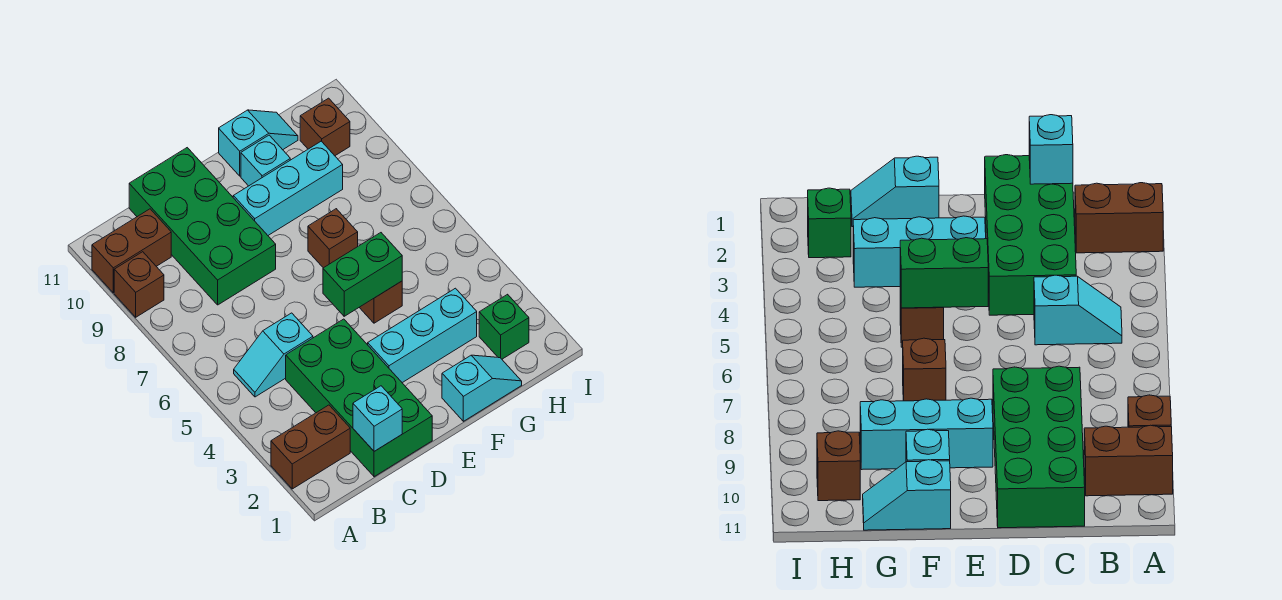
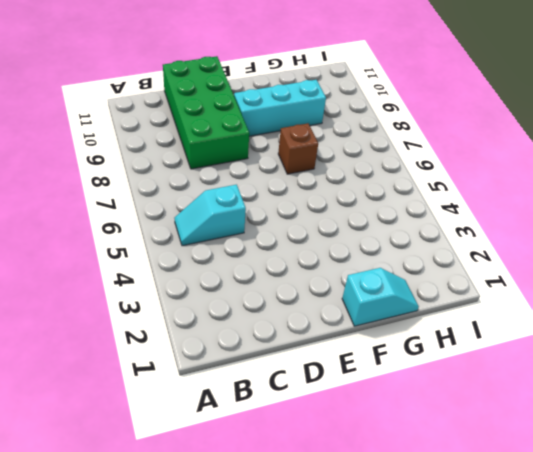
none -> brown 1x2 brick [271,405,350,489]
none -> brown 1x1 brick [114,252,164,317]
none -> brown 1x2 brick [92,209,171,293]

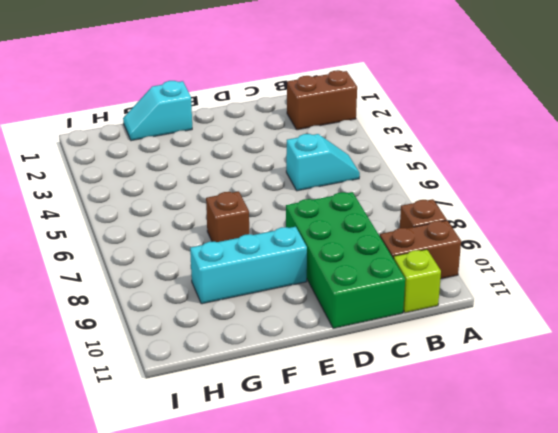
lime 1x1 brick [393,249,441,313] -> none
none -> green 2x4 brick [286,319,432,477]
none -> cyan 1x3 brick [368,288,477,383]
none -> brown 1x1 brick [359,281,402,323]

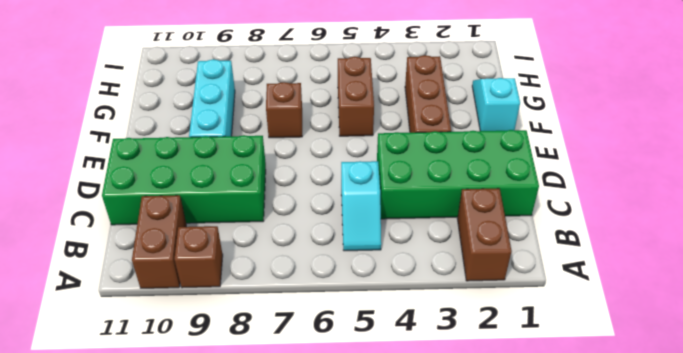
brown 1x3 brick [405,55,451,133] -> cyan 1x3 brick [368,288,477,383]
brown 1x2 brick [338,57,374,136] -> brown 1x1 brick [359,281,402,323]
none -> cyan 1x1 brick [241,135,290,186]
none -> cyan 1x2 slope [219,110,298,176]
none -> green 1x1 brick [479,294,529,359]

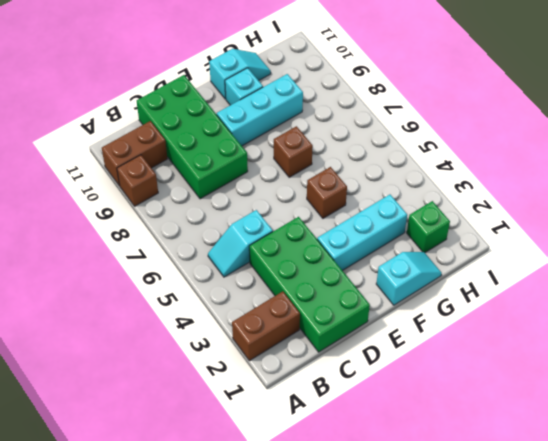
none -> brown 1x1 brick [300,98,350,156]
none -> cyan 1x1 brick [353,386,402,451]
none -> green 1x2 brick [323,233,402,316]

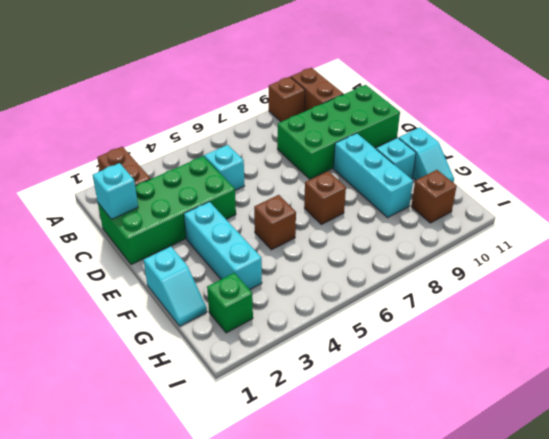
none -> green 1x2 brick [323,233,402,316]

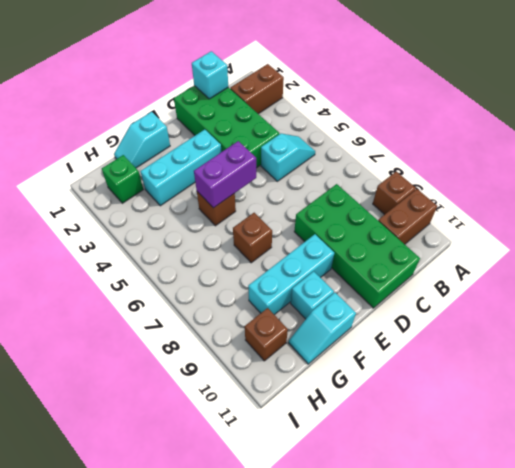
purple 1x2 brick [194,141,256,208] -> green 1x2 brick [323,233,402,316]

